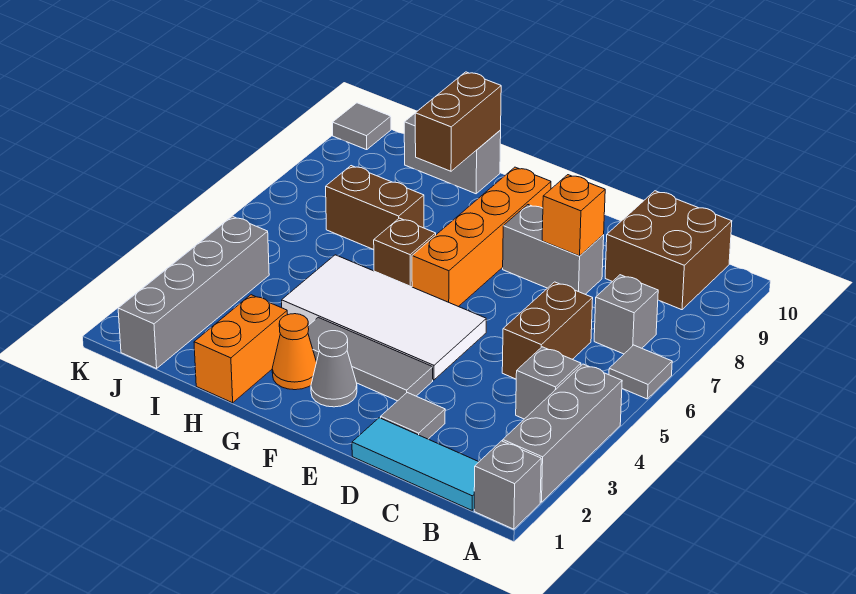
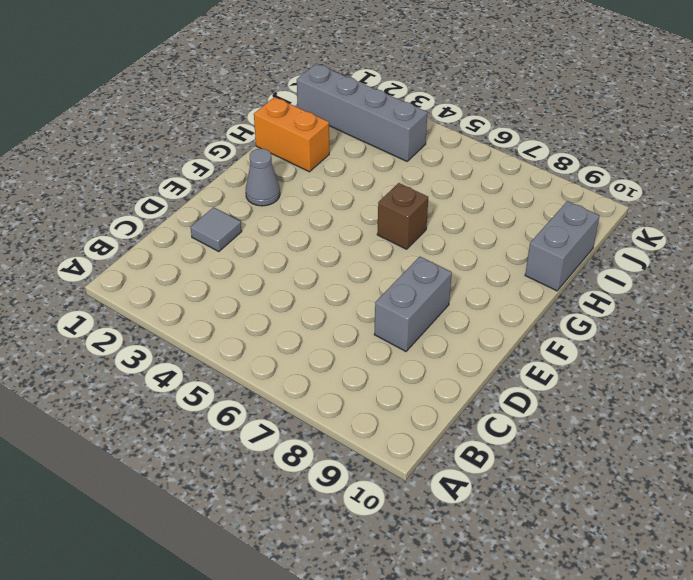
none -> grey 1x1 brick [474,441,541,529]
none -> grey 1x3 brick [503,364,622,502]
none -> grey 1x1 tile [609,345,672,399]

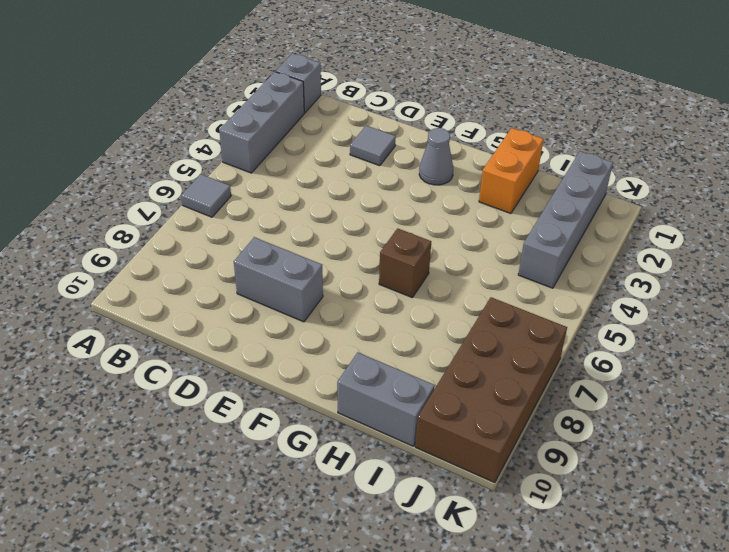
brown 2x4 brick [415,297,567,483] -> grey 1x1 tile [332,103,391,150]
none -> cyan 1x3 tile [352,418,478,510]
none -> grey 1x1 brick [516,347,581,419]
none -> grey 1x1 brick [594,275,658,354]

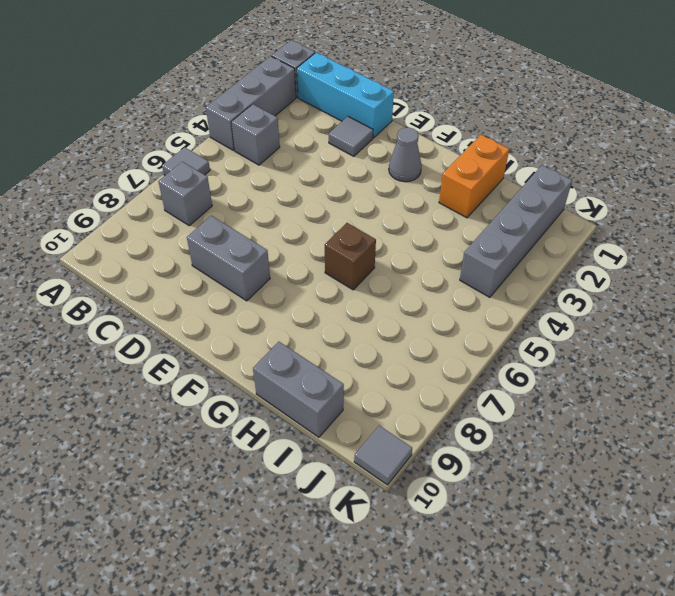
cyan 1x3 brick [297,52,394,138] -> cyan 1x3 tile [352,418,478,510]
none -> brown 2x2 brick [605,191,732,310]
none -> brown 1x2 brick [502,282,593,379]
none -> grey 1x3 tile [308,317,433,401]

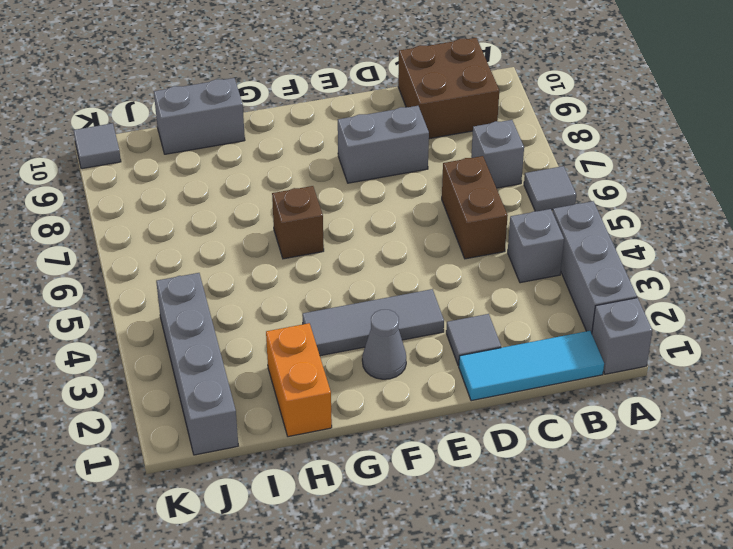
none -> white 2x4 tile [282,255,486,380]
none -> orange 1x4 brick [412,167,551,307]
none -> orange 1x1 cone [272,314,317,390]

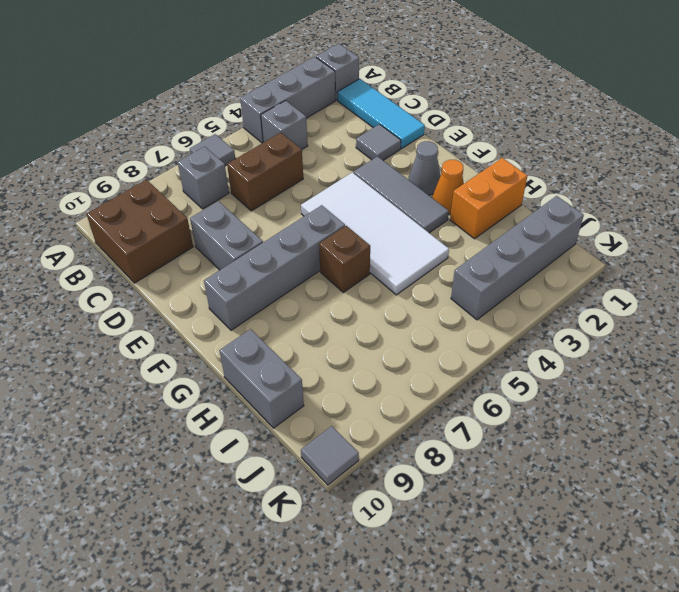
grey 1x4 brick [204,205,345,330] -> orange 1x4 brick [412,167,551,307]
none -> brown 1x2 brick [326,166,424,250]
none -> orange 1x1 brick [542,175,605,256]
none -> brown 1x2 brick [415,72,501,171]

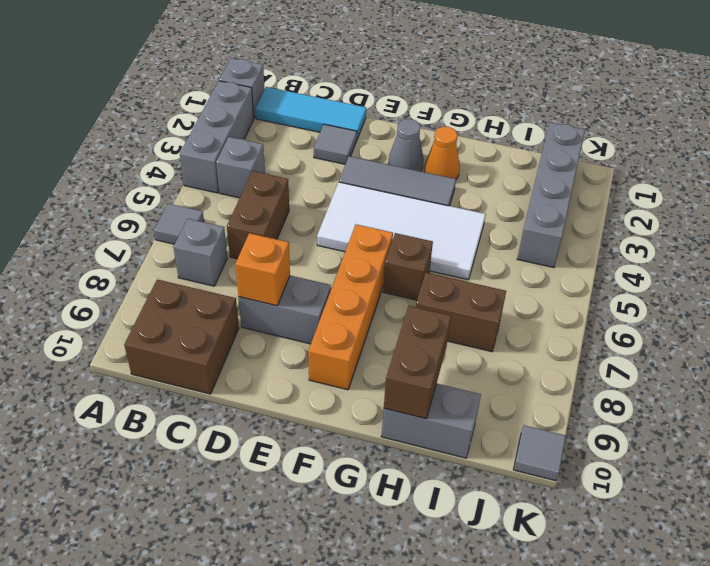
none -> orange 1x2 brick [194,295,288,403]

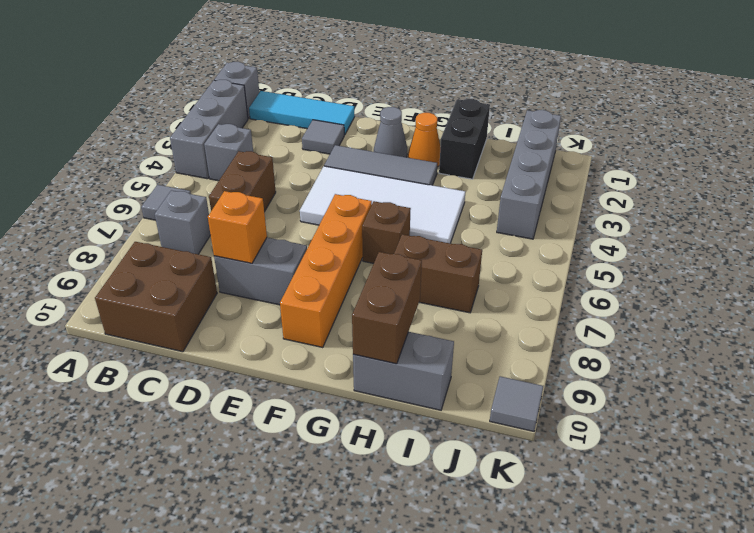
black 1x2 brick [439,99,490,179] -> orange 1x2 brick [194,295,288,403]

